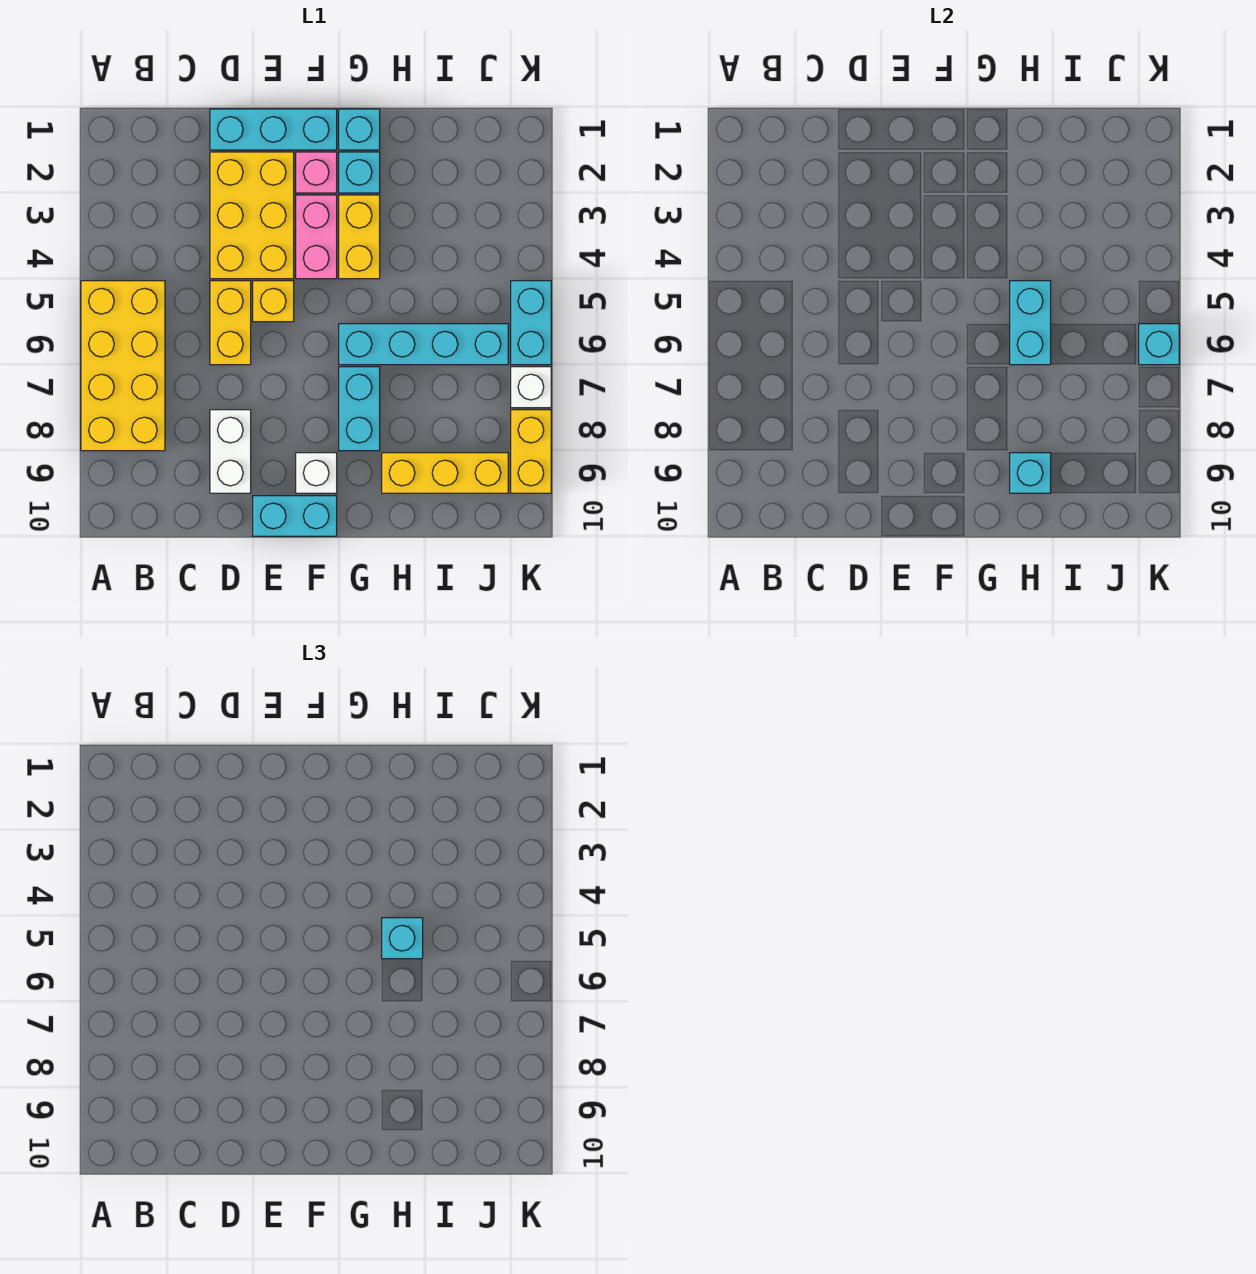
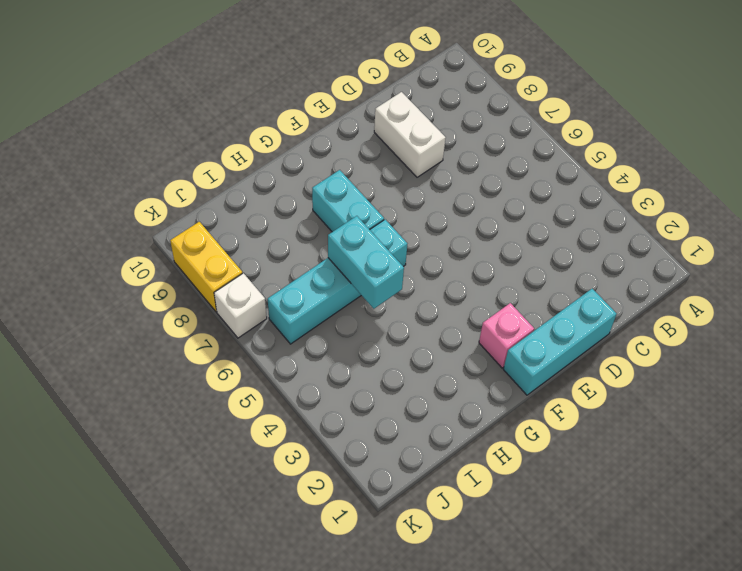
none -> yellow 2x4 brick [81,281,165,451]
none -> yellow 2x3 brick [210,152,294,279]
none -> yellow 1x2 brick [210,281,251,365]

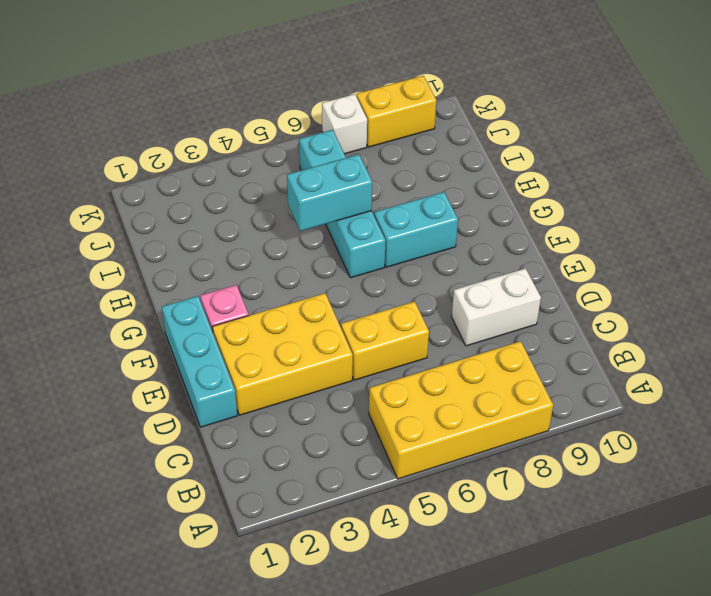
none -> yellow 1x1 brick [253,281,294,322]
none -> cyan 1x2 brick [253,496,337,536]
none -> pink 1x2 brick [296,195,337,279]

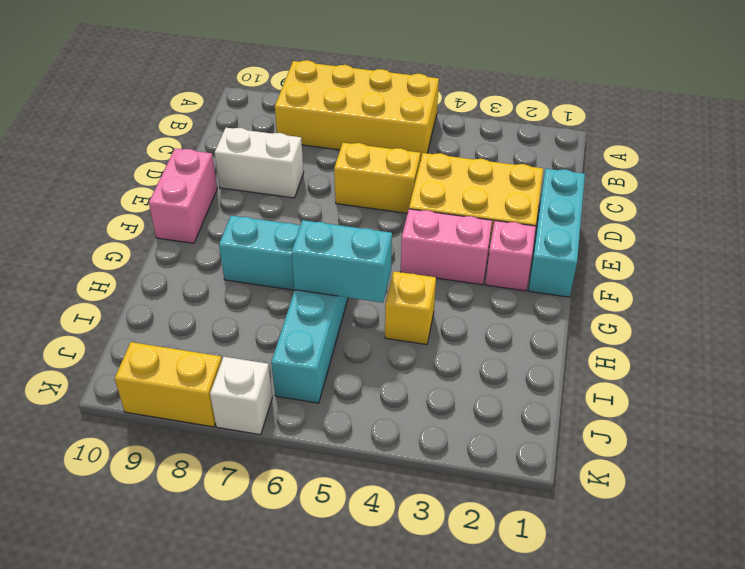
pink 1x2 brick [149,148,217,243] -> cyan 1x2 brick [253,496,337,536]
yellow 1x1 brick [385,271,436,345] -> yellow 1x1 brick moved to [253,281,294,322]
none -> white 1x1 brick [296,453,337,493]
none -> cyan 1x1 brick [339,109,380,150]
none -> cyan 1x1 brick [339,152,380,193]

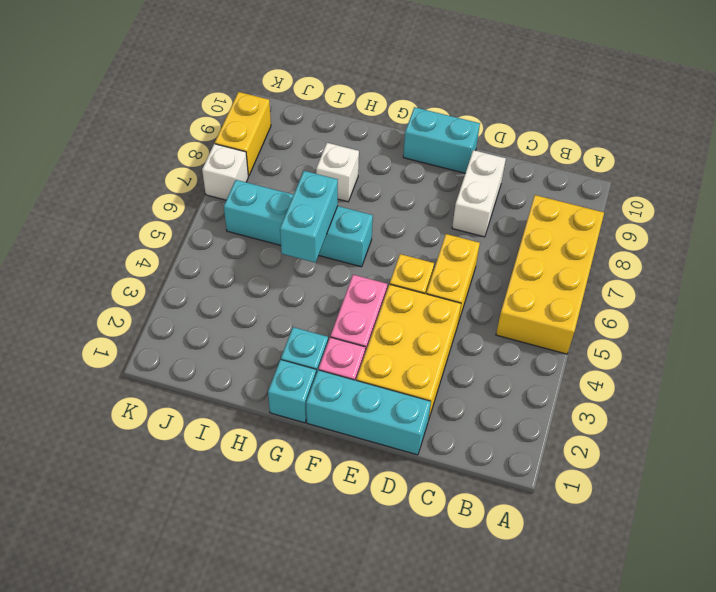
white 1x1 brick [316,143,359,202] -> white 1x1 brick moved to [296,453,337,493]
none -> yellow 1x2 brick [339,195,380,279]
none -> cyan 1x2 brick [339,367,380,451]
none -> yellow 1x3 brick [382,453,508,493]

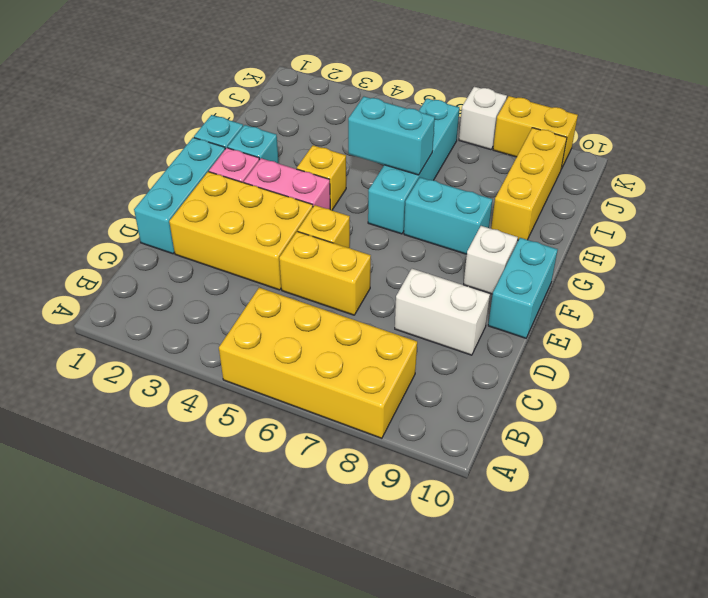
yellow 1x1 brick [297,145,346,210] -> yellow 1x2 brick [339,195,380,279]
none -> cyan 1x2 brick [511,281,551,365]
none -> cyan 1x1 brick [1010,453,1051,493]
none -> cyan 1x1 brick [1139,324,1179,365]

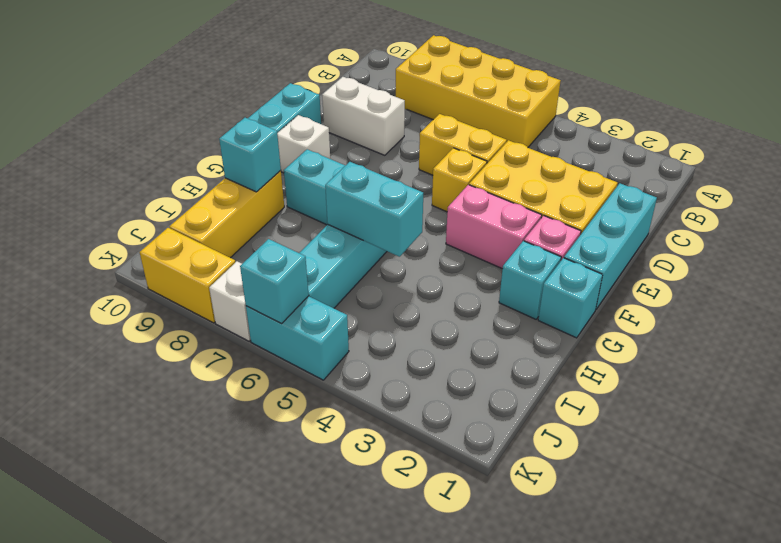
none -> yellow 1x2 brick [339,195,380,279]
none -> cyan 1x1 brick [382,918,423,959]

